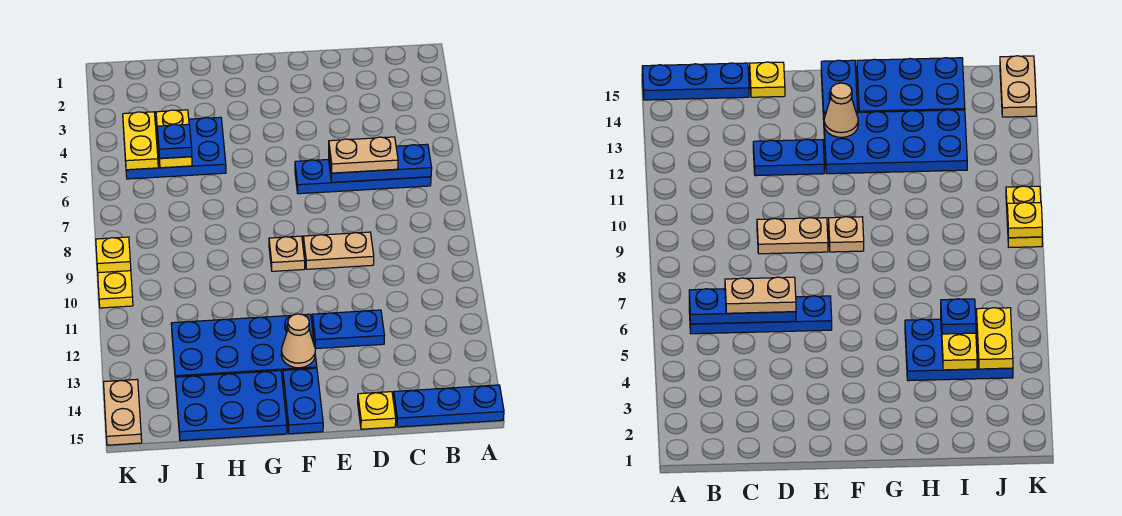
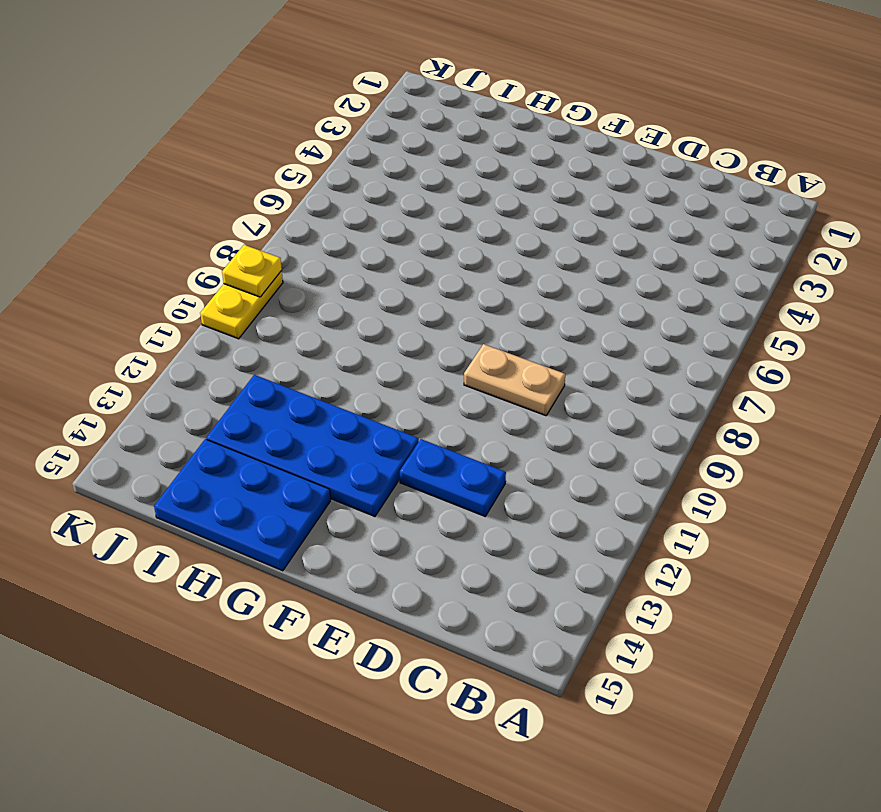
none -> blue 1x3 plate [393,385,504,427]
none -> blue 1x4 plate [295,159,431,194]
none -> yellow 1x1 plate [358,392,396,429]

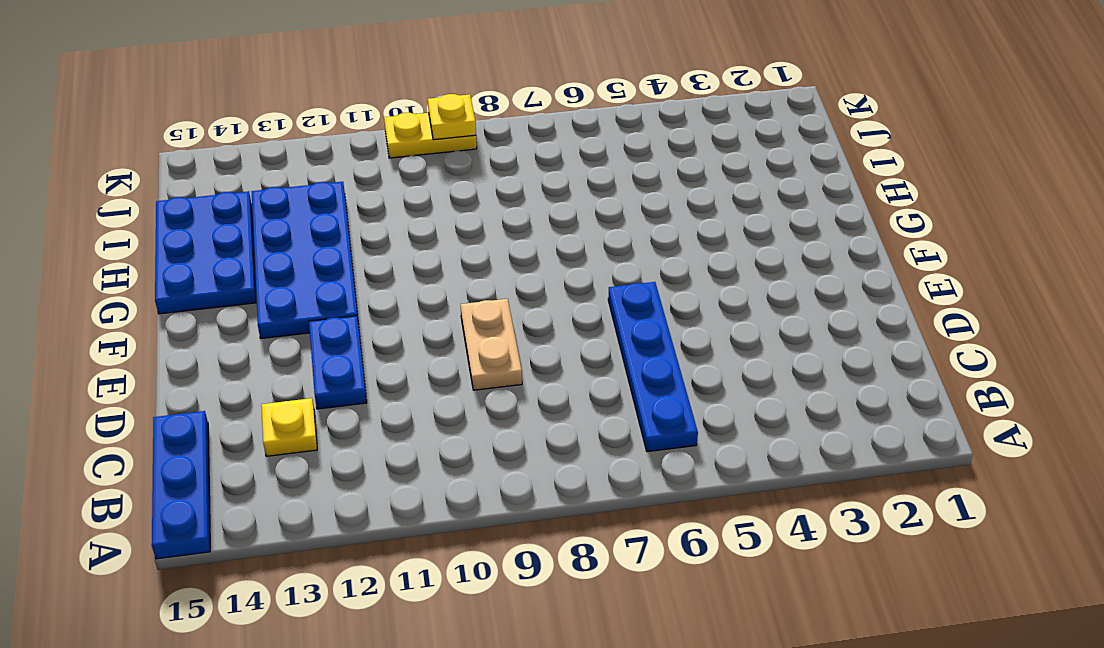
yellow 1x1 plate [261,398,317,456] -> yellow 1x1 plate moved to [358,392,396,429]
none -> tan 1x1 plate [269,236,305,271]
none -> blue 1x2 plate [283,368,323,434]
none -> blue 2x3 plate [124,117,226,179]

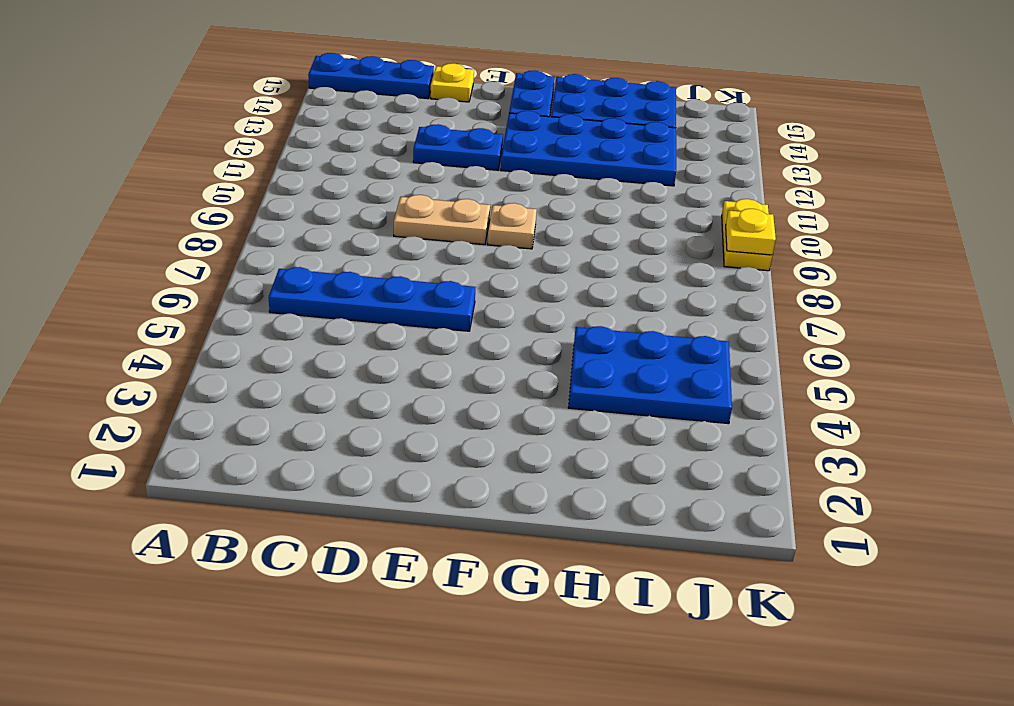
none -> tan 1x2 plate [104,379,142,445]
none -> blue 1x3 plate [329,144,432,182]
none -> tan 1x1 cone [281,314,315,368]

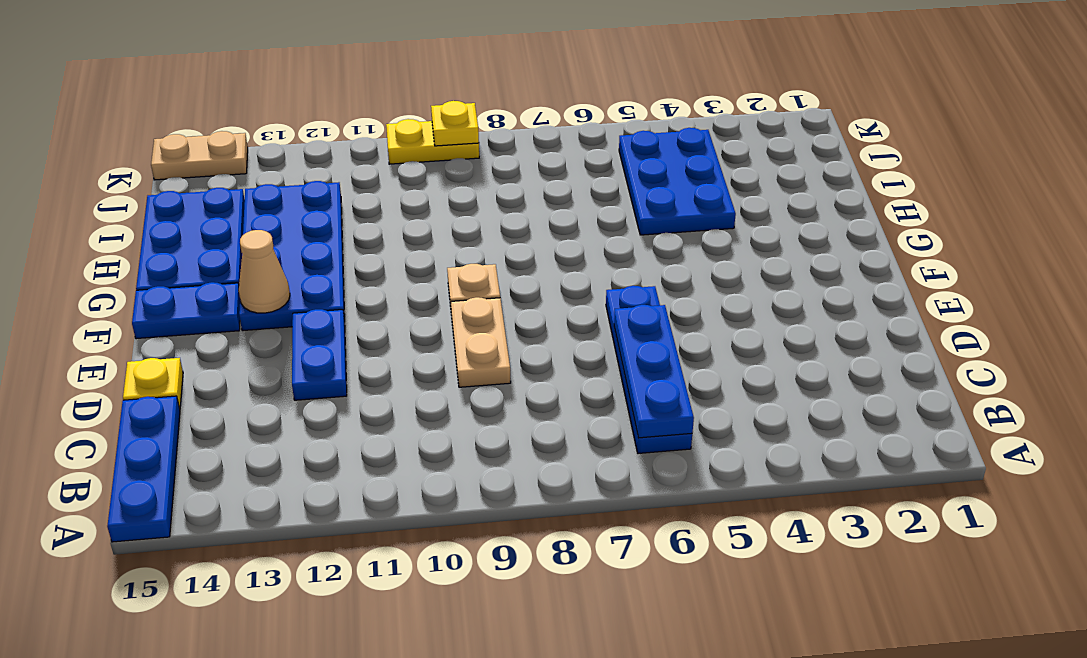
none -> yellow 1x2 plate [156,110,192,168]
none -> yellow 1x2 plate [123,112,158,170]
none -> tan 1x2 plate [329,137,398,173]

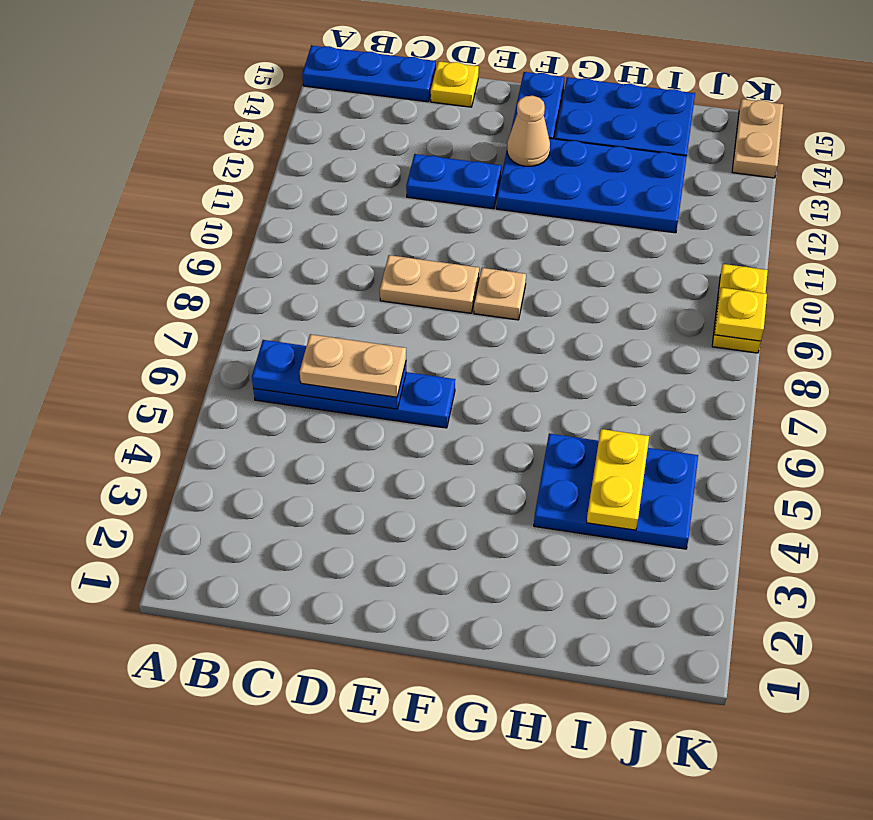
none -> yellow 1x2 plate [123,112,158,170]
none -> blue 1x1 plate [157,124,192,158]

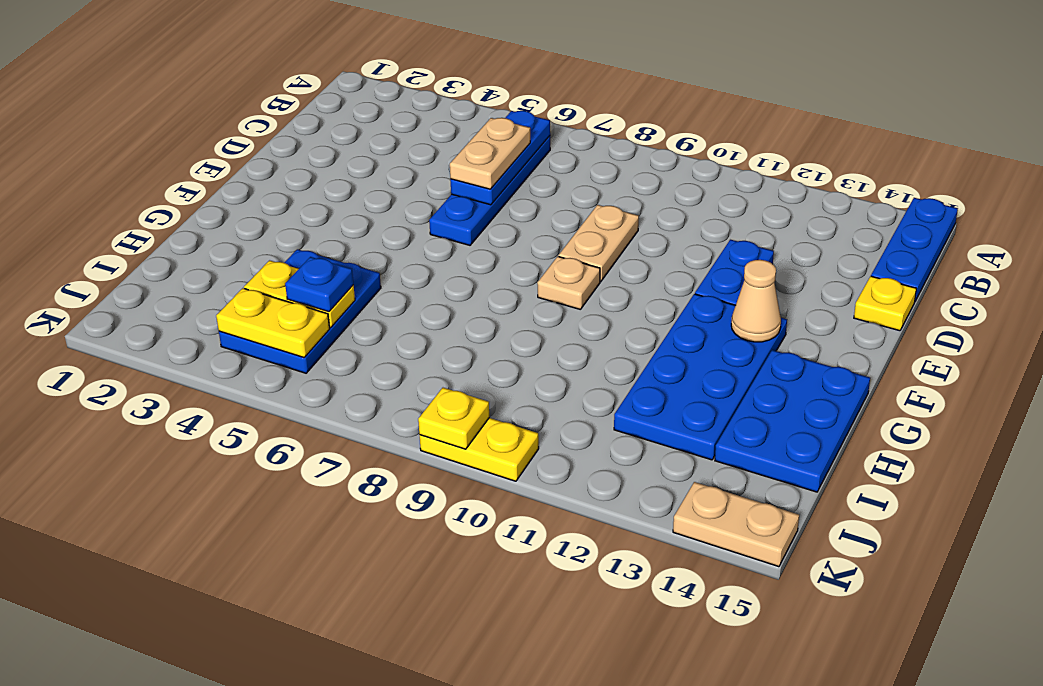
none -> blue 1x2 plate [283,368,323,434]

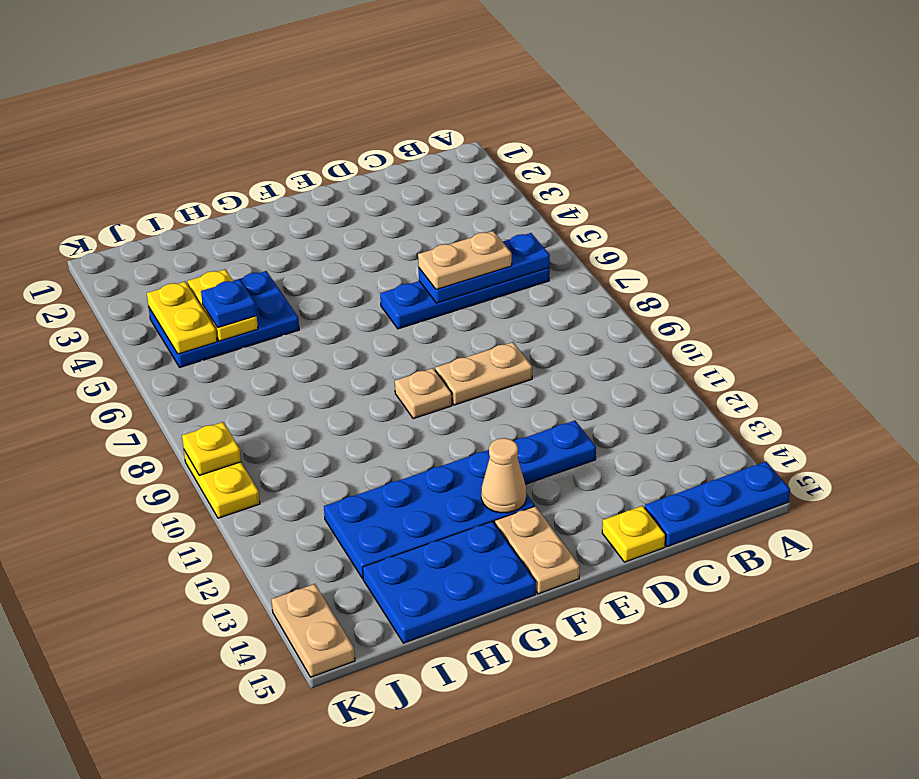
tan 1x2 plate [495,506,580,594] -> blue 1x2 plate [283,368,323,434]

